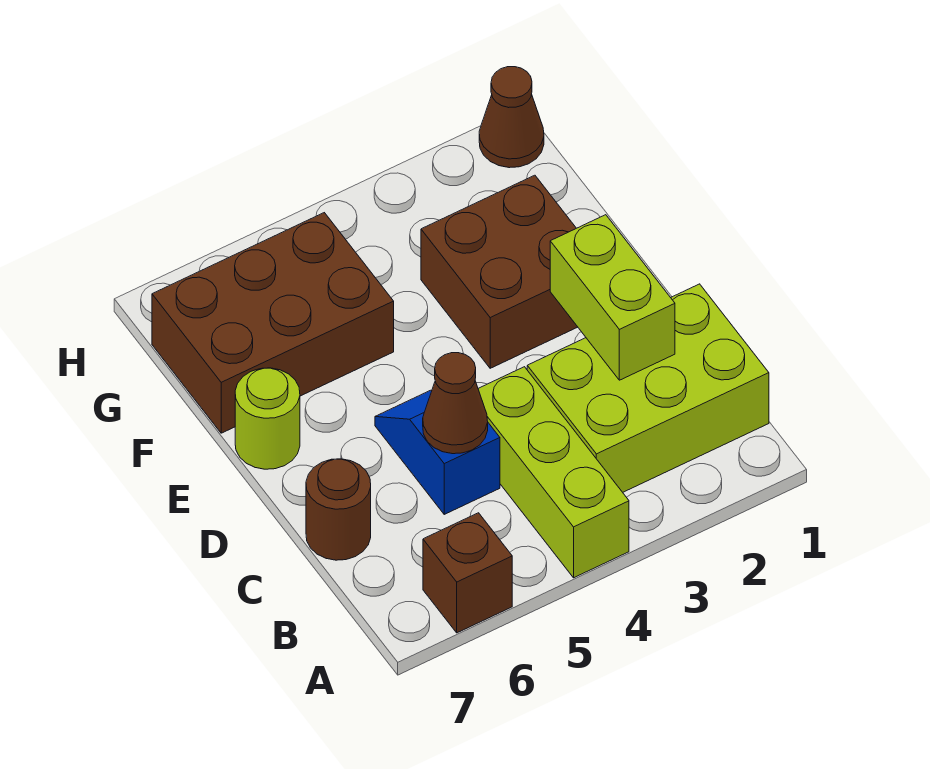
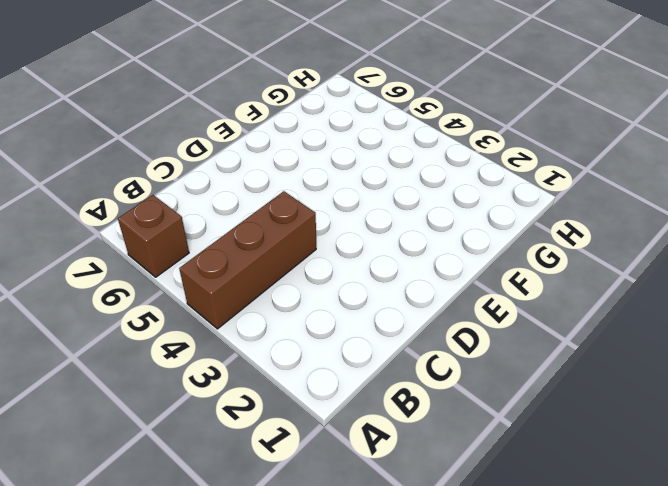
brown 1x3 brick [179,191,316,329] -> lime 1x3 brick [478,367,629,578]
none -> lime 2x3 brick [527,284,769,492]
none -> blue 1x2 slope [375,390,500,514]

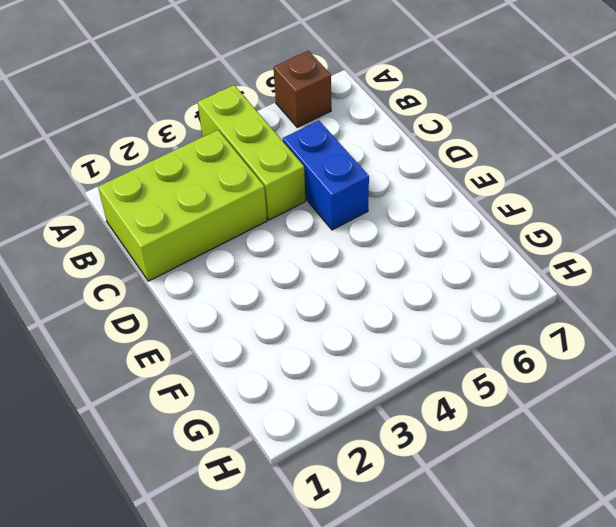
blue 1x2 brick [283,121,369,230] -> blue 1x2 slope [375,390,500,514]
none -> brown 1x1 round brick [306,459,371,560]
none -> brown 2x2 brick [421,175,577,368]

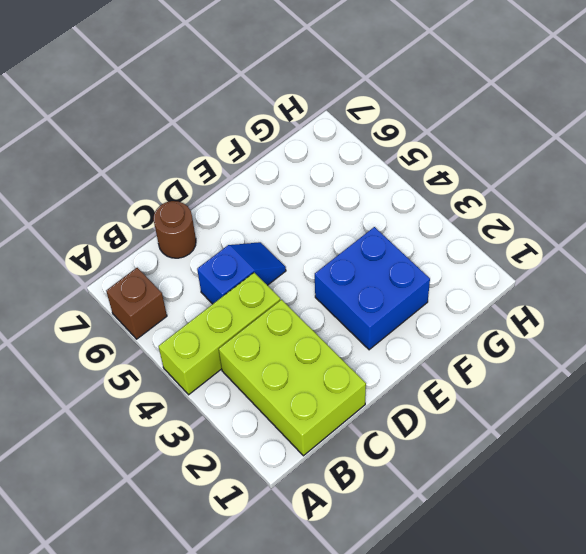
blue 2x2 brick [315,227,430,350] -> brown 2x2 brick [421,175,577,368]
none -> lime 1x1 round brick [235,368,300,469]
none -> brown 2x3 brick [152,213,394,433]

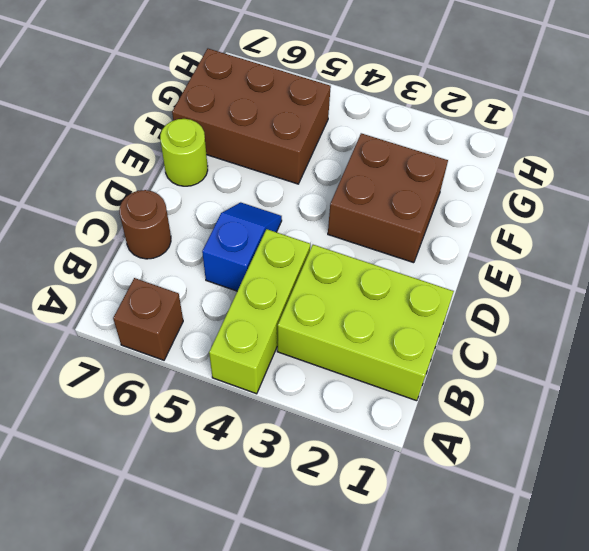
none -> brown 1x1 cone [479,67,544,168]
none -> lime 1x2 brick [550,215,675,380]

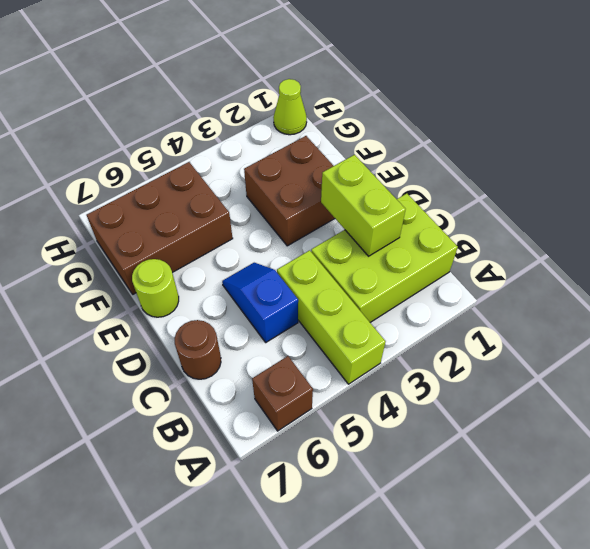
lime 1x1 cone [273,79,307,135] -> brown 1x1 cone [479,67,544,168]
none -> brown 1x1 cone [423,353,488,454]

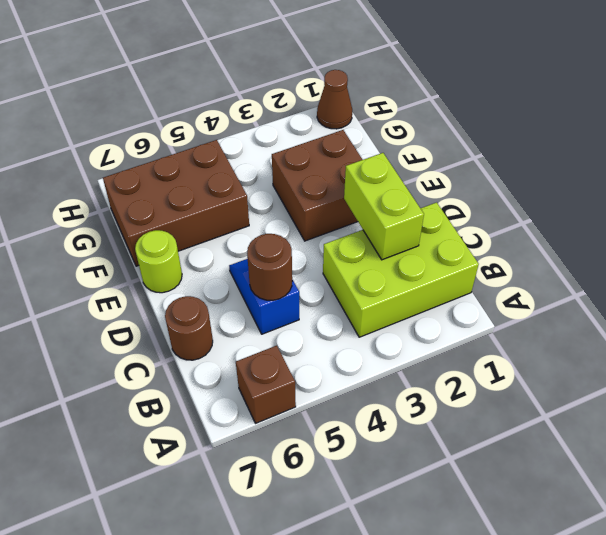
brown 1x1 round brick [247,234,292,300] -> brown 1x1 cone [423,353,488,454]
none -> lime 1x3 brick [478,367,629,578]

